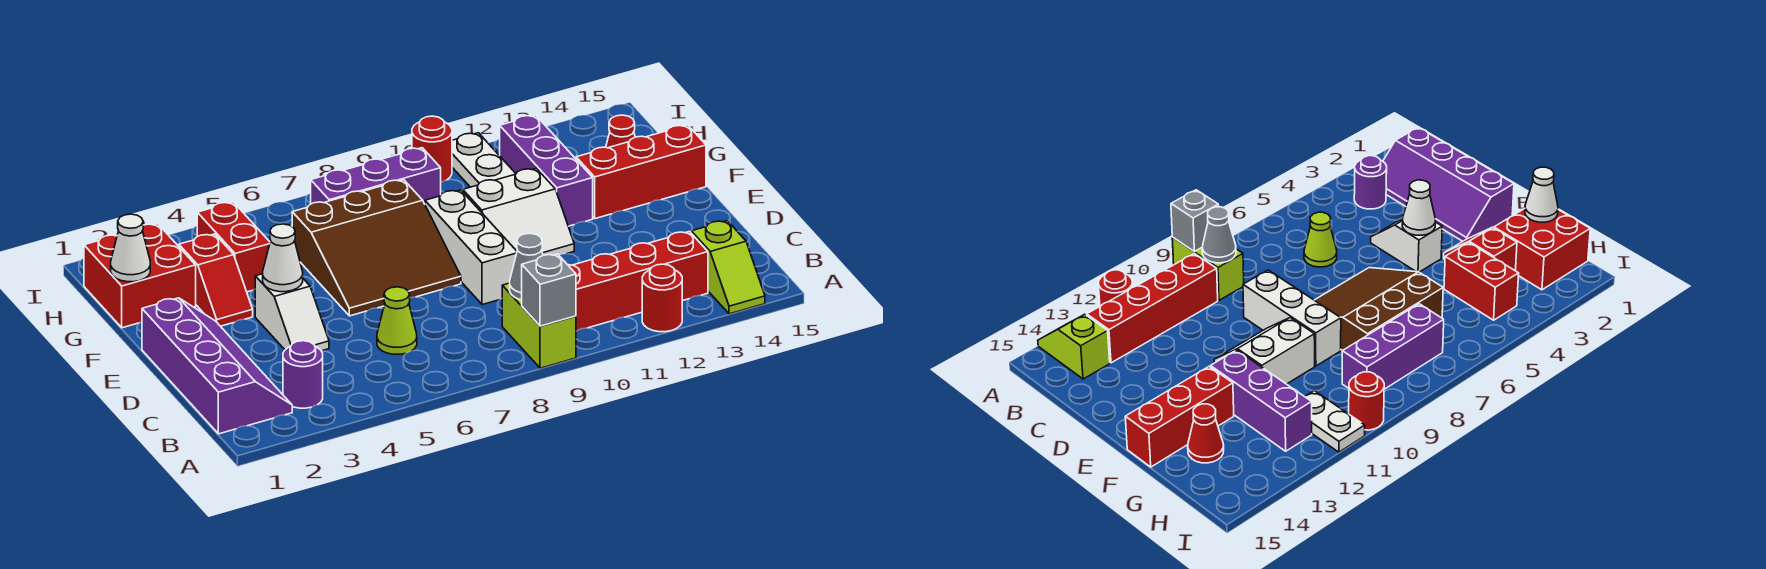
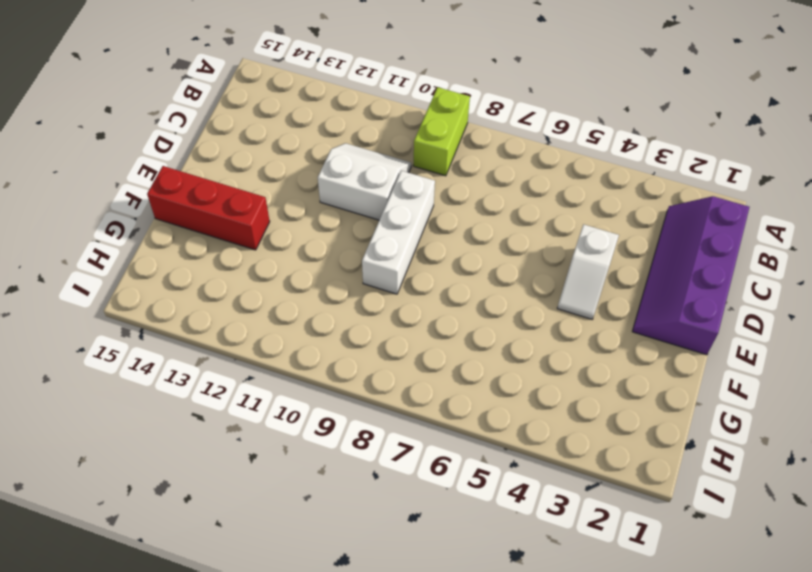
white 2x2 slope [318,143,411,220] -> white 2x2 slope moved to [463,168,574,255]
white 1x2 slope [557,224,619,319] -> white 1x2 slope turned to [255,274,329,351]
none -> red 1x1 round brick [642,264,682,332]
none -> lime 1x2 slope [691,221,765,314]
none -> purple 1x1 round brick [283,341,323,408]

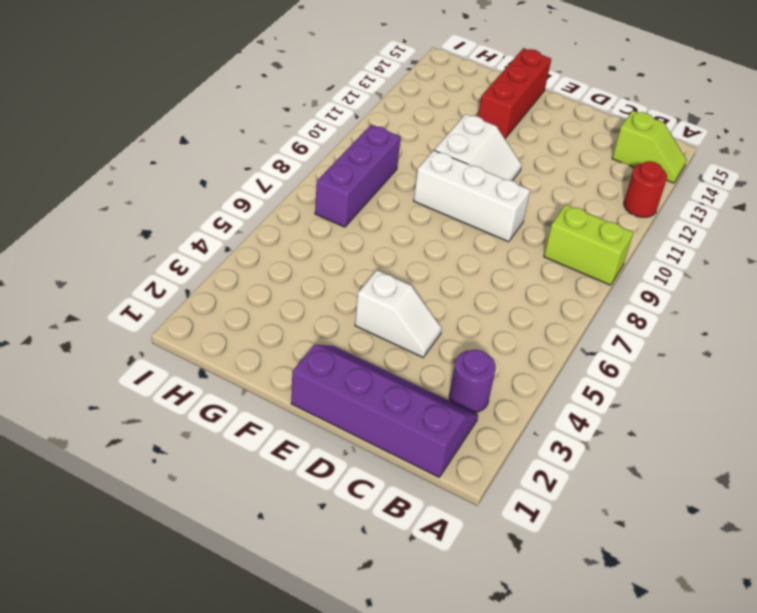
none -> red 1x4 brick [568,232,708,331]
none -> lime 1x1 cone [377,287,417,354]
none -> brown 3x3 slope [292,180,461,316]

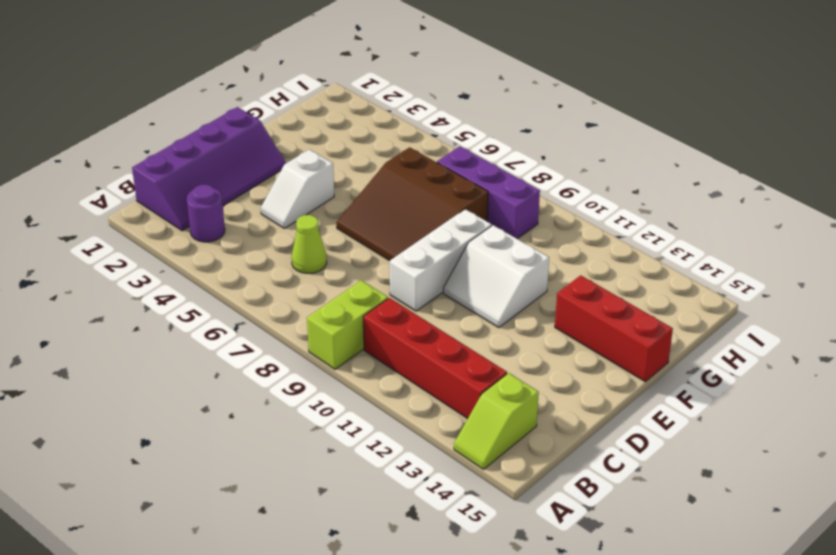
none -> red 1x1 round brick [642,264,682,332]
none -> red 1x2 slope [179,234,253,326]
none -> purple 1x3 brick [500,115,593,226]

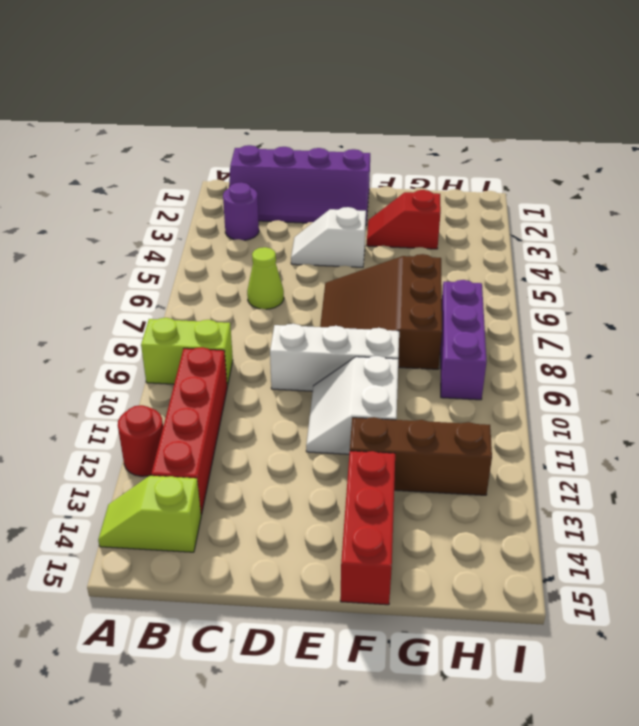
brown 1x3 brick [350,417,492,495] -> purple 1x3 brick [500,115,593,226]
none -> red 2x2 brick [84,224,196,328]
none -> red 1x2 brick [197,202,270,292]
none -> red 1x1 cone [606,115,635,148]

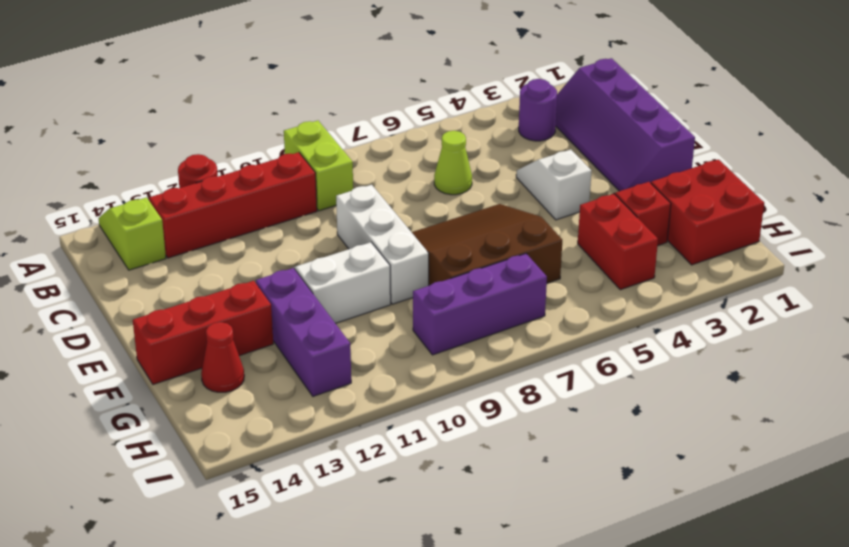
none -> white 1x2 plate [452,133,516,187]
none -> red 1x1 round brick [412,116,452,182]
none -> grey 1x1 brick [522,254,576,326]

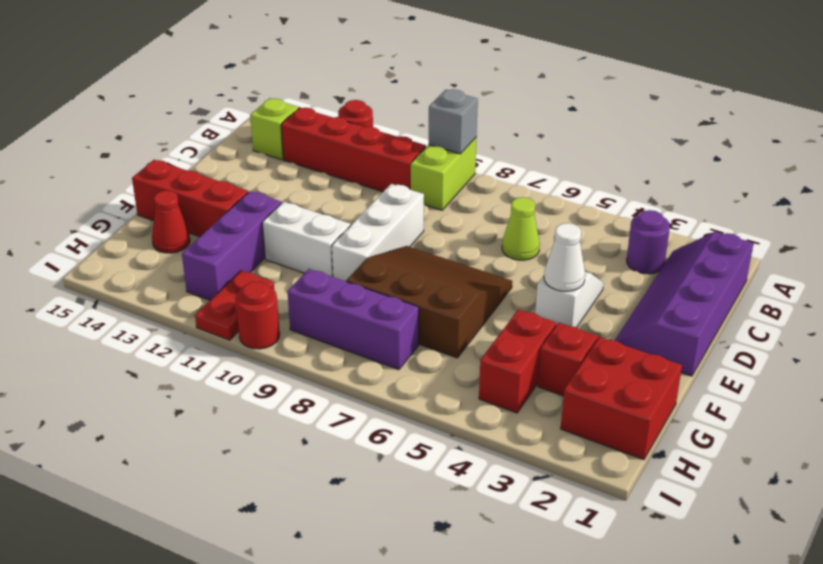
red 1x2 plate [195,270,274,340] -> white 1x2 plate [452,133,516,187]
none -> grey 1x1 cone [510,233,543,300]
none -> white 1x1 cone [111,214,150,282]

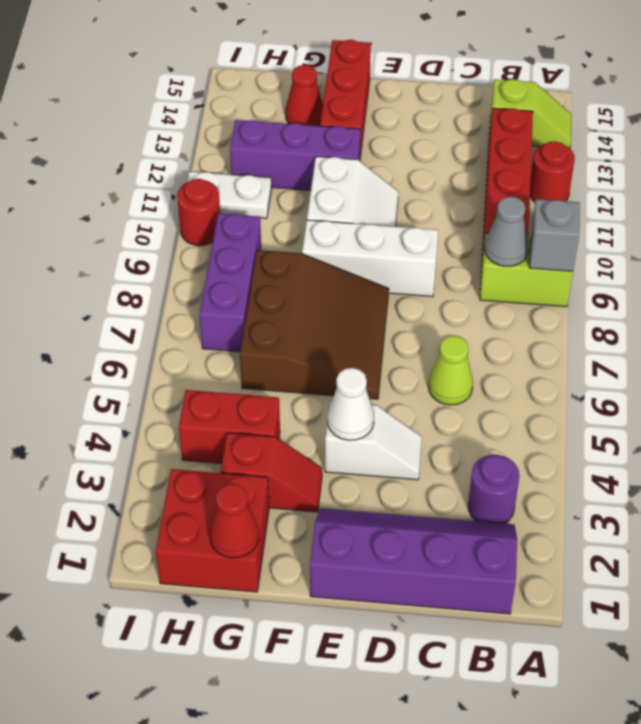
red 1x1 cone [210,484,259,558] -> white 1x1 cone [111,214,150,282]

